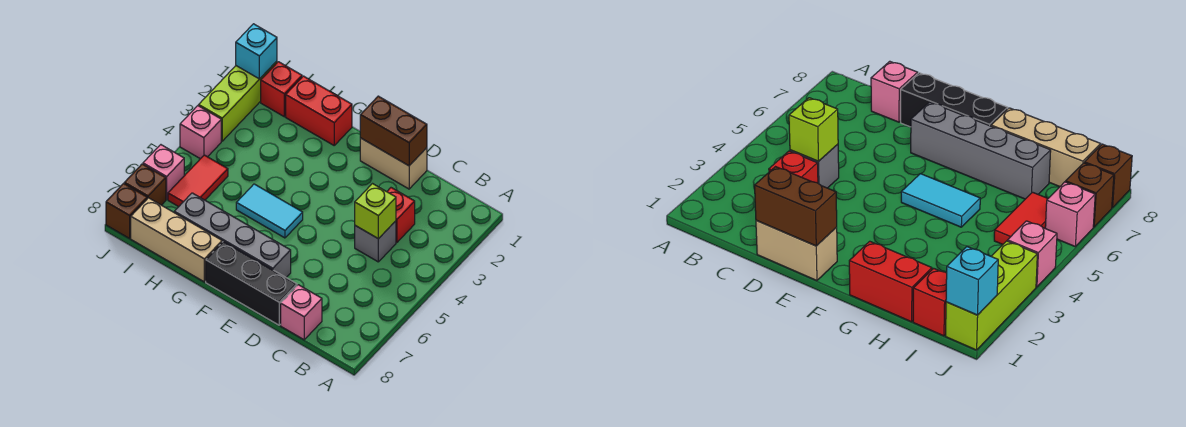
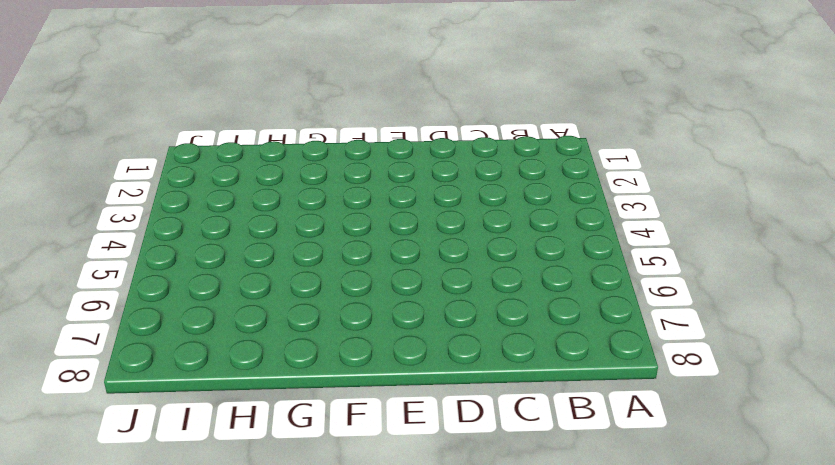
none -> red 1x1 brick [387,188,415,242]
none -> grey 1x1 brick [355,221,396,262]
none -> pink 1x1 brick [281,285,322,340]

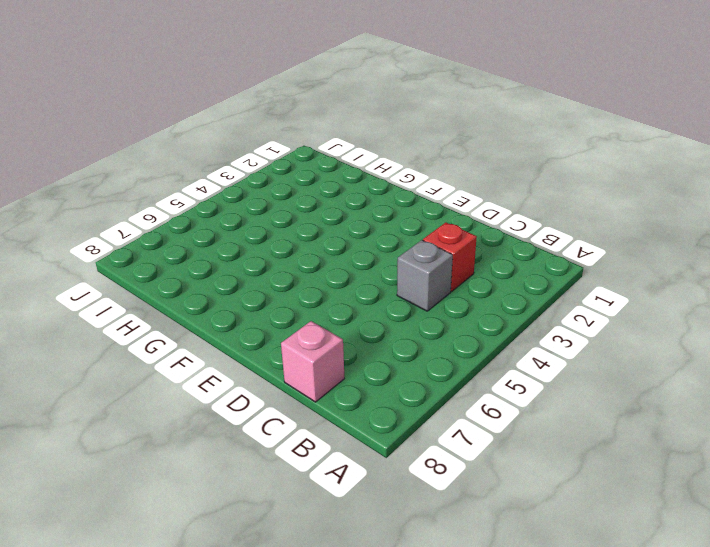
none -> tan 1x2 brick [360,138,427,189]
none -> black 1x3 brick [206,241,297,325]
none -> grey 1x4 brick [174,193,291,277]

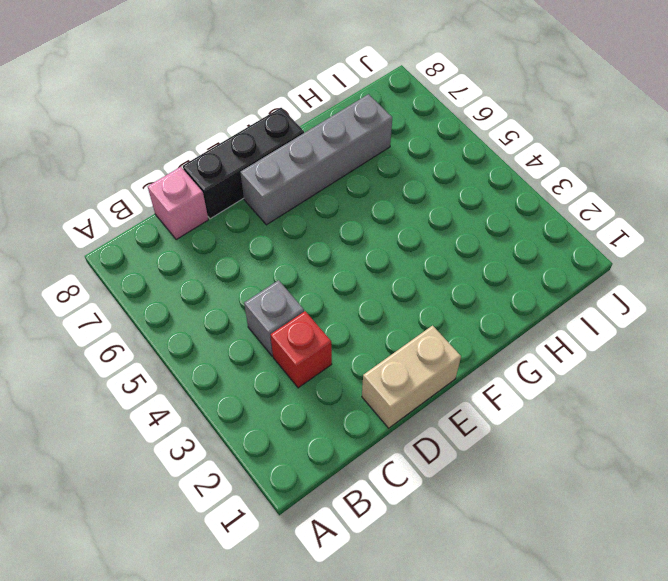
none -> cyan 1x2 tile [236,184,303,238]
none -> red 1x2 brick [286,76,352,145]
none -> tan 1x3 brick [131,198,222,282]

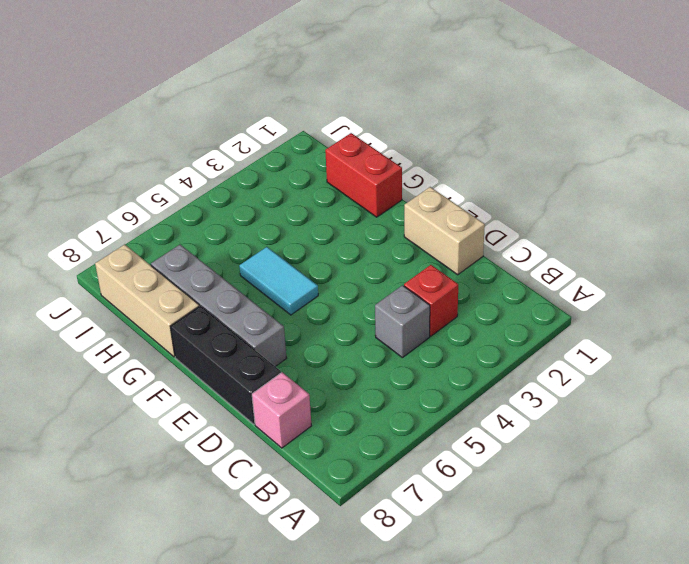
none -> red 1x1 brick [261,62,302,117]
none -> red 1x2 tile [168,155,228,207]
none -> lime 1x3 brick [199,61,277,141]

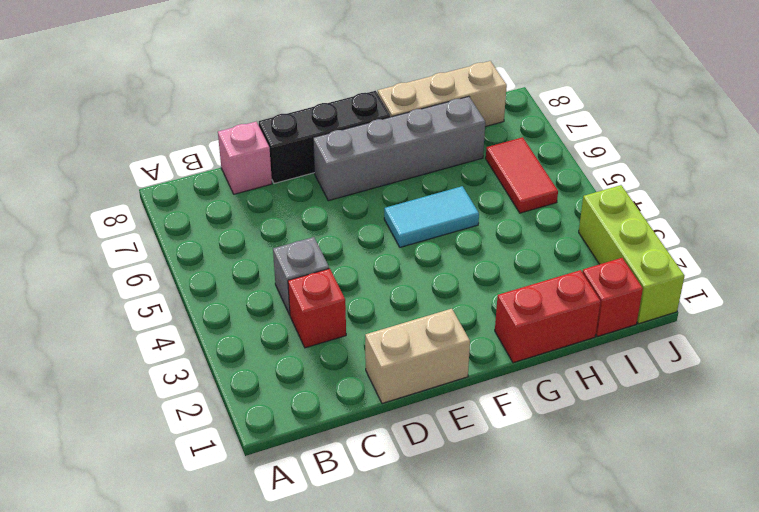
none -> pink 1x1 brick [180,106,221,159]
none -> pink 1x1 brick [143,145,184,199]
none -> brown 1x1 brick [124,164,166,205]

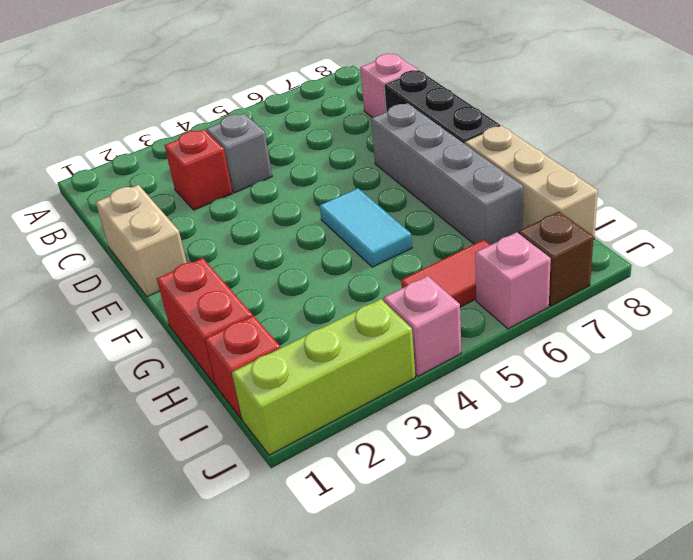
none -> brown 1x1 brick [106,183,147,238]
none -> lime 1x1 brick [355,184,396,239]
none -> brown 1x2 brick [360,96,427,166]

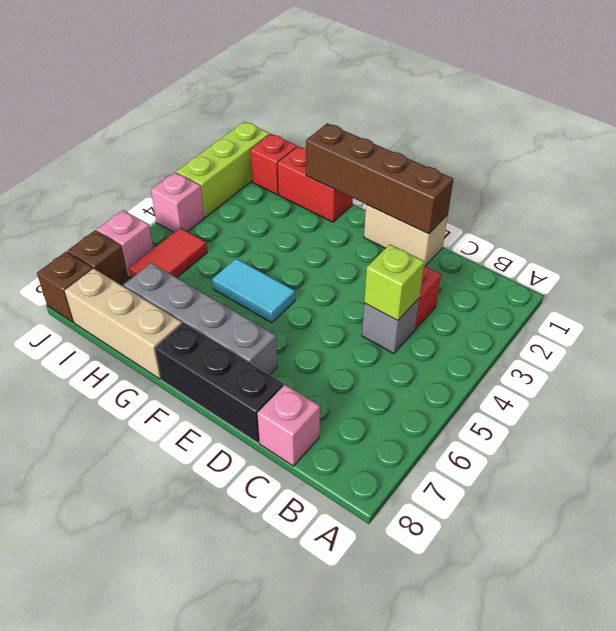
brown 1x4 brick [306,123,453,234] -> brown 1x2 brick [360,96,427,166]
none -> cyan 1x1 brick [236,24,277,79]

